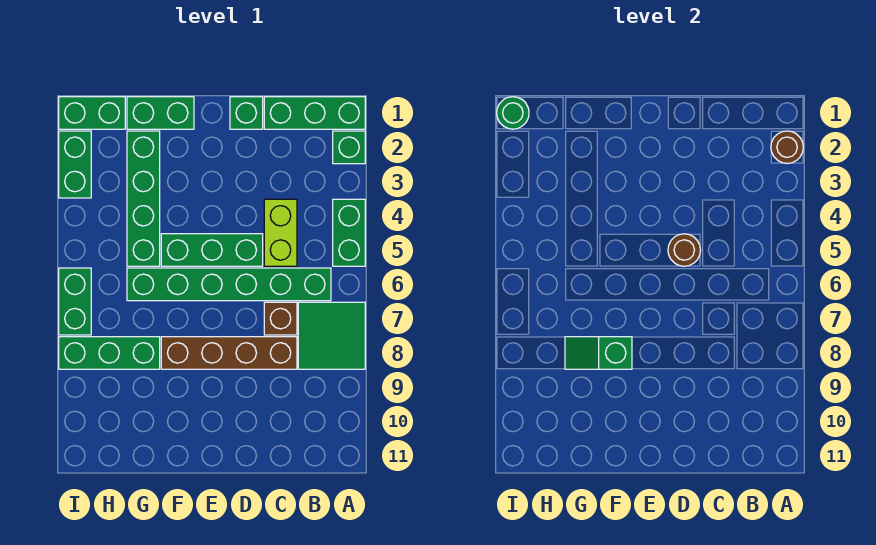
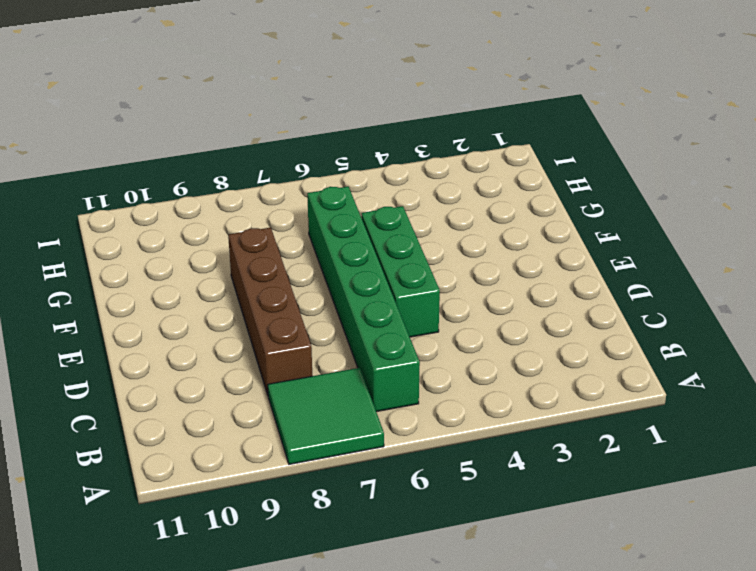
none -> green 1x3 brick [264,97,365,129]
none -> green 1x1 brick [333,131,365,164]
none -> green 1x2 brick [333,199,365,266]

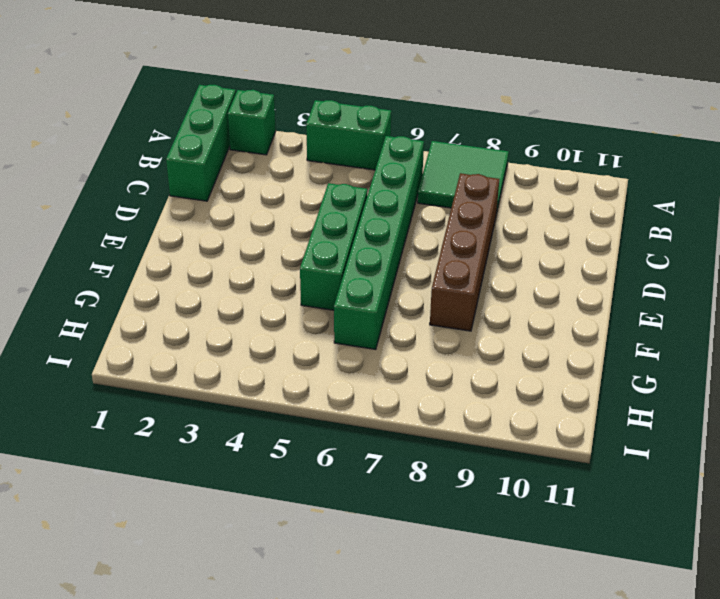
none -> lime 1x2 brick [264,199,297,266]
none -> brown 1x1 brick [264,302,297,335]
none -> green 1x1 brick [230,97,263,129]

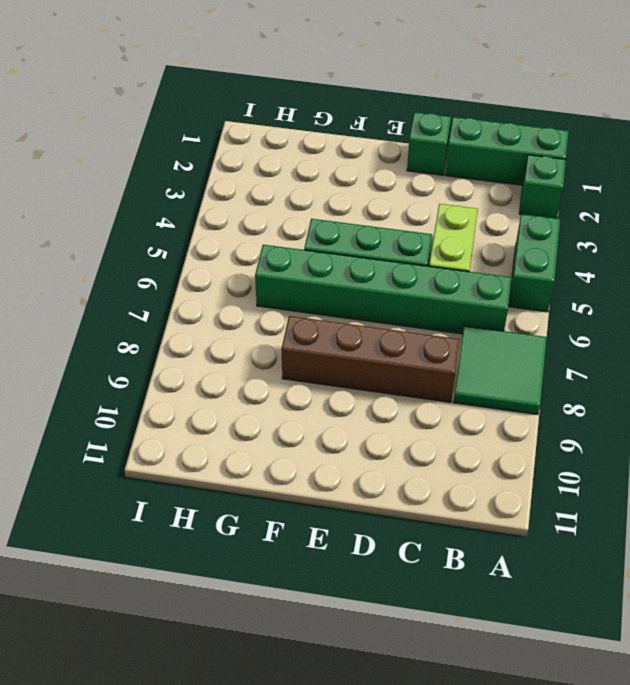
none -> brown 1x1 brick [264,302,297,335]
none -> green 1x2 brick [127,97,194,129]
none -> green 1x4 brick [127,131,160,266]

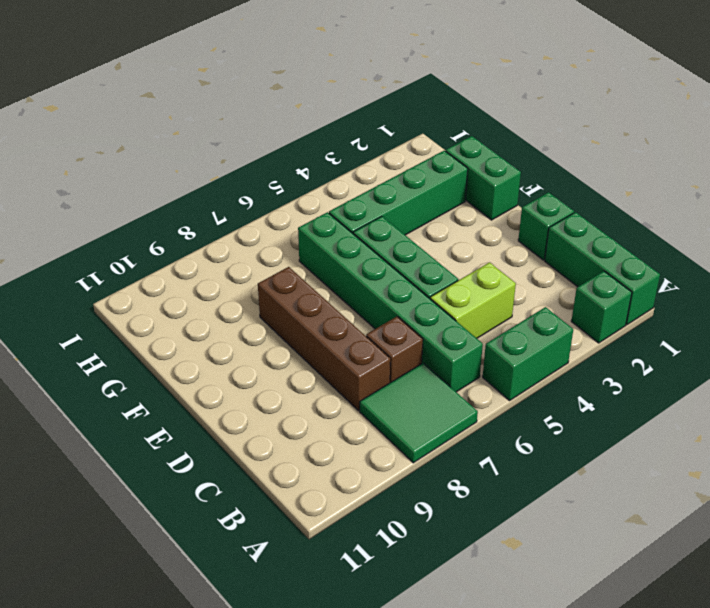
none -> green 1x3 brick [59,337,160,369]
none -> green 1x2 brick [59,97,125,129]
none -> green 1x2 brick [59,131,91,198]

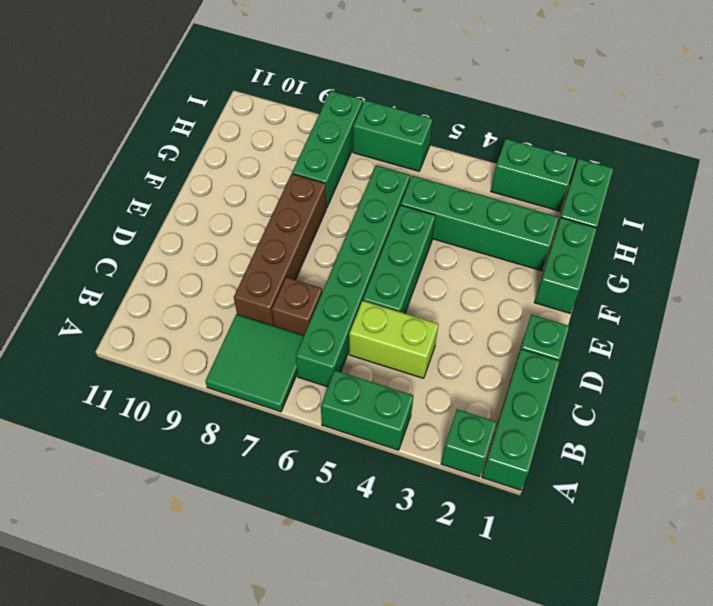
none -> brown 1x1 round brick [771,131,803,164]
none -> brown 1x1 round brick [668,234,701,266]
none -> green 1x2 slope [565,337,632,369]

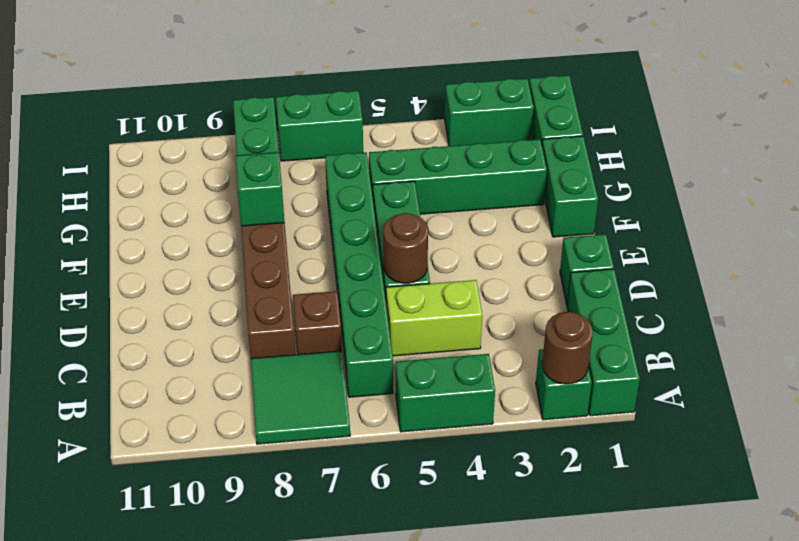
none -> green 1x1 round brick [497,97,529,129]

